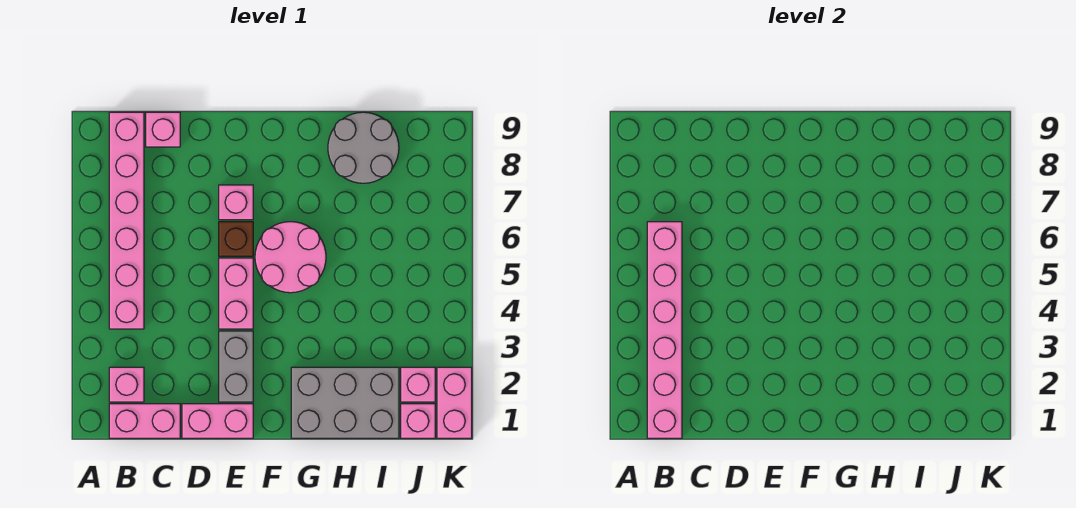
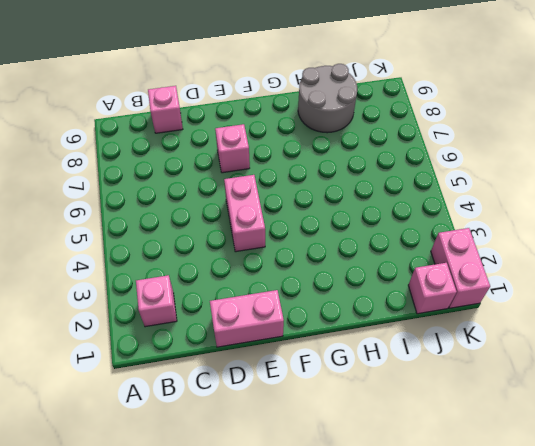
none -> pink 1x2 brick [109,404,180,438]
none -> pink 1x6 brick [109,112,144,329]
none -> grey 1x2 brick [219,331,253,402]

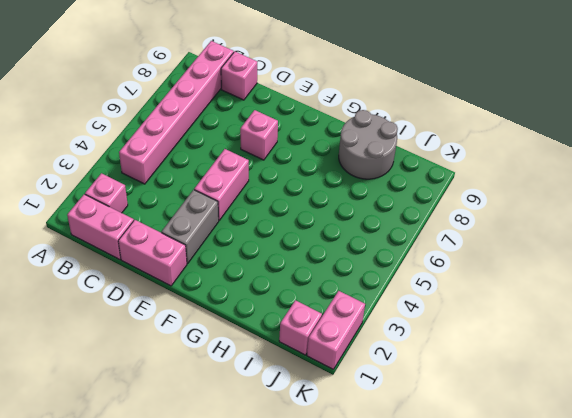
none -> brown 1x1 brick [219,222,253,256]
none -> pink 2x2 round brick [255,222,326,293]
none -> grey 2x3 brick [291,367,399,438]

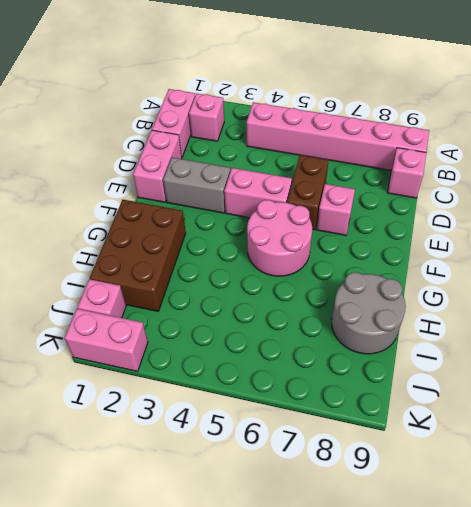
brown 1x2 brick [287,155,329,230] -> brown 1x1 brick [219,222,253,256]
brown 2x3 brick [90,200,186,311] -> grey 2x3 brick [291,367,399,438]
none -> pink 1x1 brick [401,367,435,402]
none -> pink 1x6 brick [647,222,682,438]

